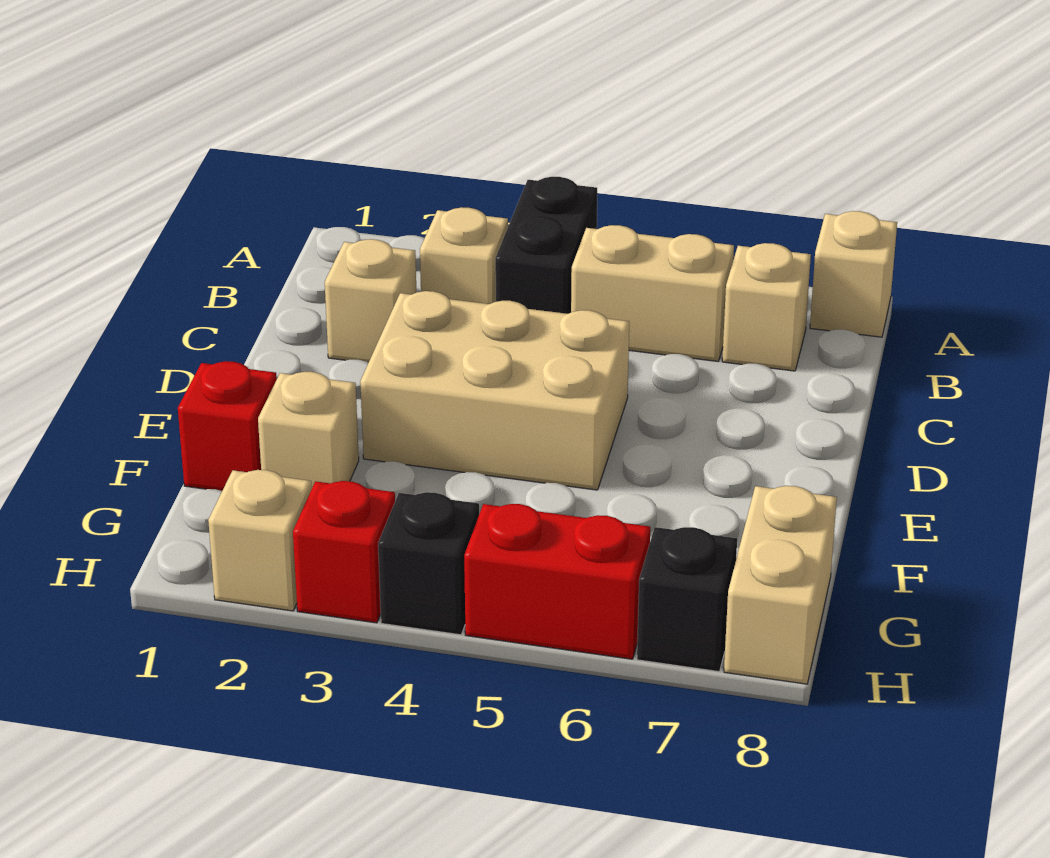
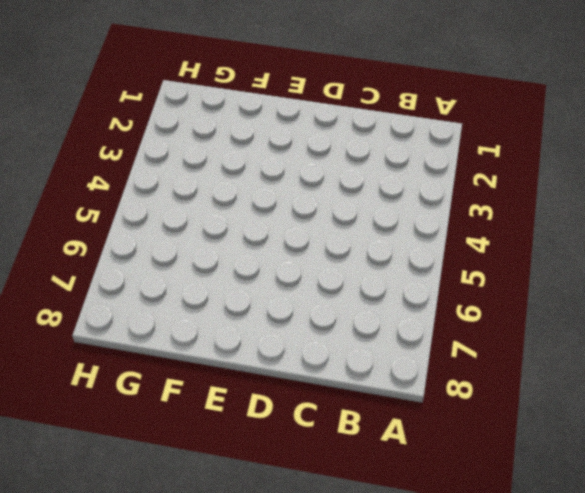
none -> black 1x2 brick [495,177,597,314]
none -> tan 1x1 brick [810,211,897,337]
none -> tan 1x1 brick [420,207,508,304]

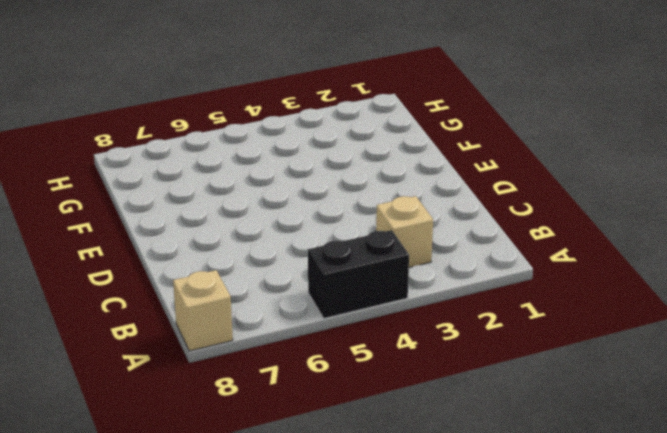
black 1x2 brick [308,230,409,318] -> black 1x2 brick turned to [495,177,597,314]
none -> tan 1x2 brick [571,225,734,361]
none -> tan 1x1 brick [722,243,811,371]
none -> tan 1x1 brick [325,239,416,363]

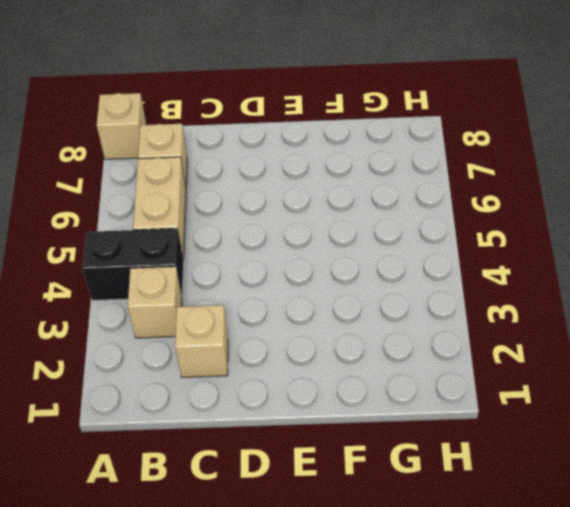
none -> tan 2x3 brick [360,291,629,490]
none -> red 1x1 brick [178,361,277,491]
none -> tan 1x1 brick [258,372,359,487]

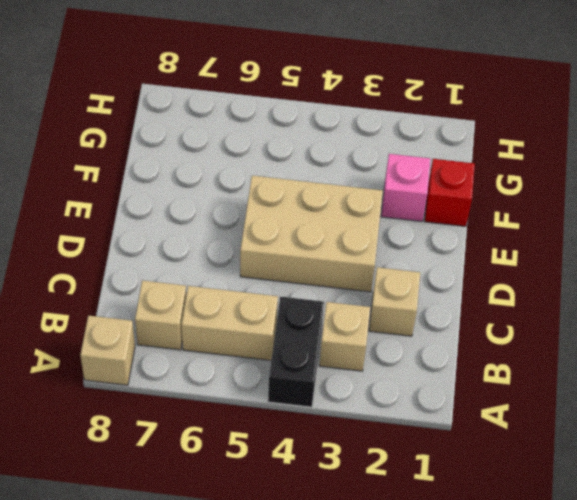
pink 1x1 brick [381,154,431,221] -> tan 1x1 brick [258,372,359,487]
none -> tan 1x2 brick [724,486,837,684]
none -> tan 1x1 brick [208,470,312,611]
none -> red 1x1 brick [293,481,395,623]

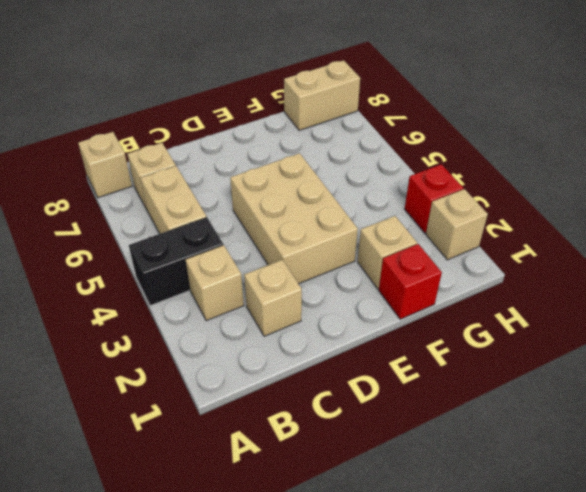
none -> black 1x1 brick [378,492,479,635]
none -> red 1x2 brick [464,504,650,659]
none -> black 1x1 brick [637,527,737,672]

